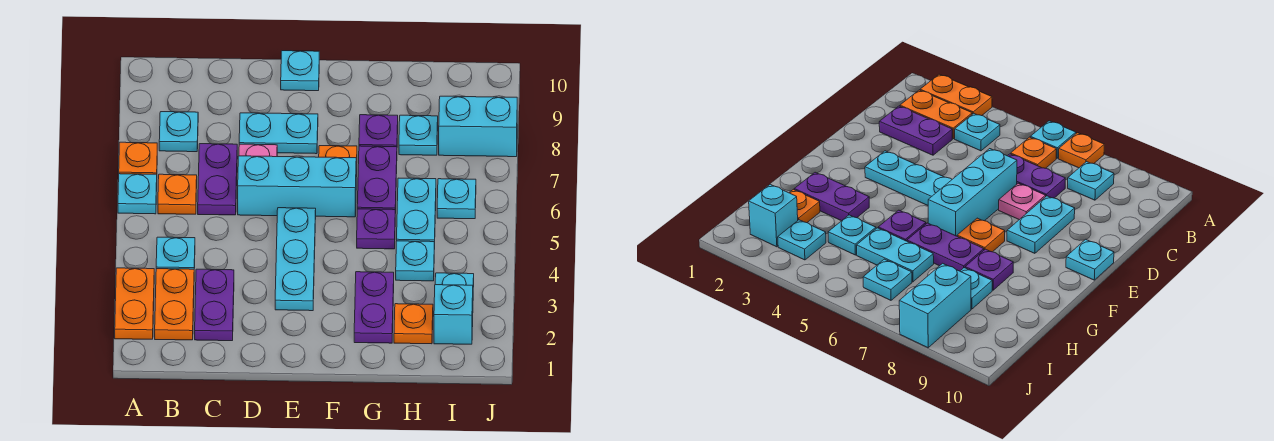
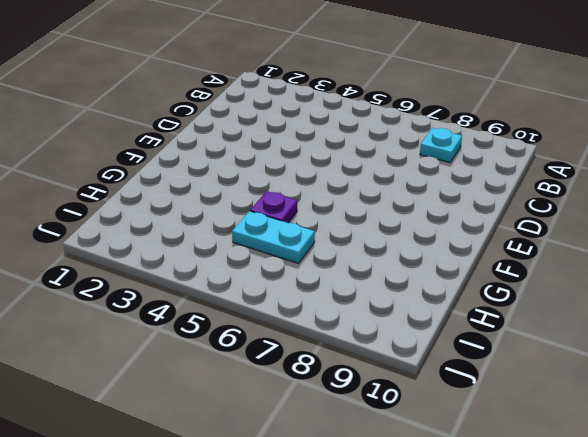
none -> orange 1x2 plate [115,268,154,339]
none -> cyan 1x1 plate [118,174,157,214]
none -> orange 1x1 plate [119,142,157,174]

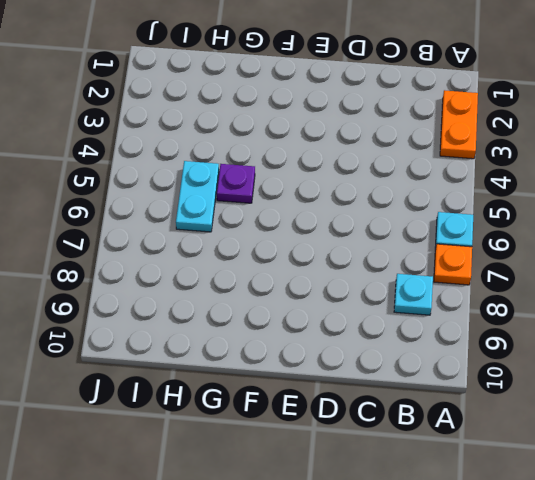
none -> orange 1x2 plate [155,269,194,340]
none -> cyan 1x1 plate [156,237,195,269]
none -> orange 1x1 plate [158,174,197,214]

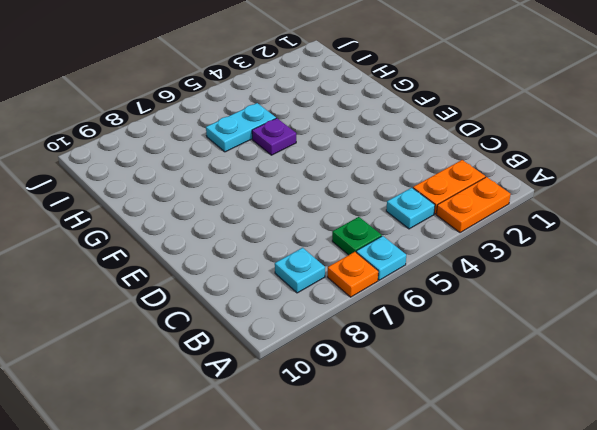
green 1x1 plate [332,217,382,255] -> orange 1x1 plate [158,174,197,214]
none -> purple 1x2 plate [195,269,234,341]
none -> purple 1x2 plate [198,144,237,215]
none -> cyan 1x3 brick [238,156,356,217]

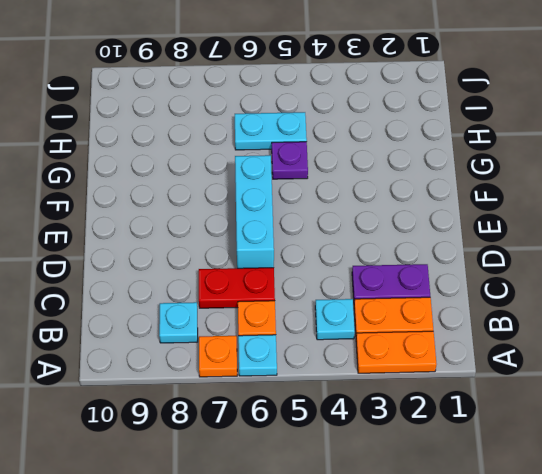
red 1x2 plate [199,268,275,308] -> purple 1x2 plate [198,144,237,215]
none -> pink 1x1 plate [239,144,277,157]
none -> cyan 1x2 plate [239,113,318,154]
none -> cyan 1x3 plate [275,208,316,311]

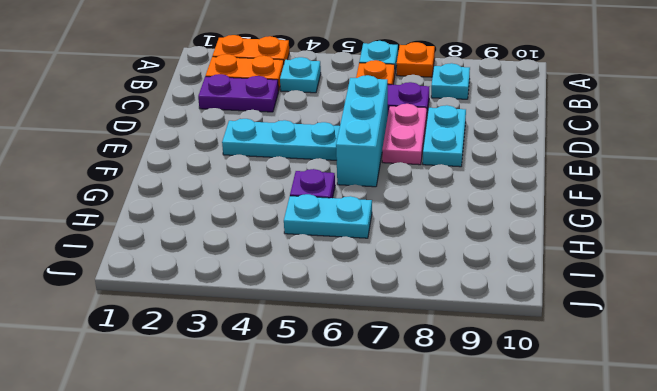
pink 1x2 plate [382,104,427,165] -> pink 1x1 plate [239,144,277,157]
none -> cyan 1x1 plate [281,51,319,91]
none -> orange 1x1 plate [319,146,357,177]
none -> purple 1x2 plate [354,272,394,343]

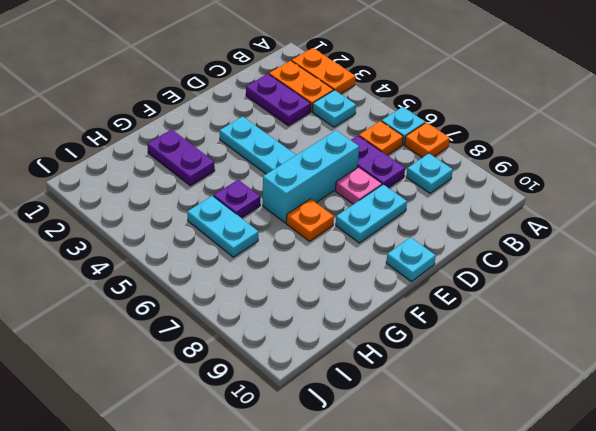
none -> purple 1x2 plate [357,146,397,213]
none -> purple 1x1 plate [359,115,398,147]
none -> orange 1x1 plate [394,304,433,344]

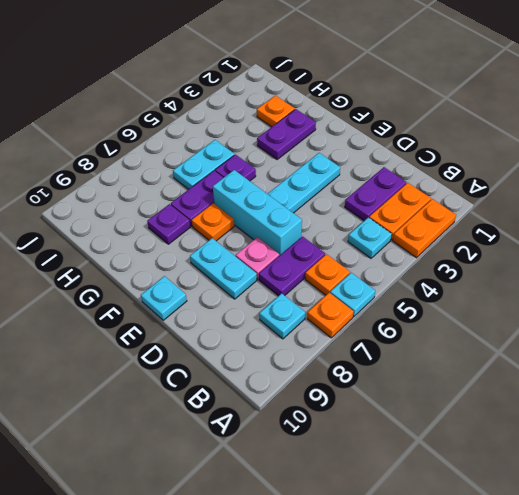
none -> cyan 1x1 plate [396,241,434,281]
none -> cyan 1x1 plate [399,115,438,155]
none -> cyan 1x1 brick [434,285,473,344]

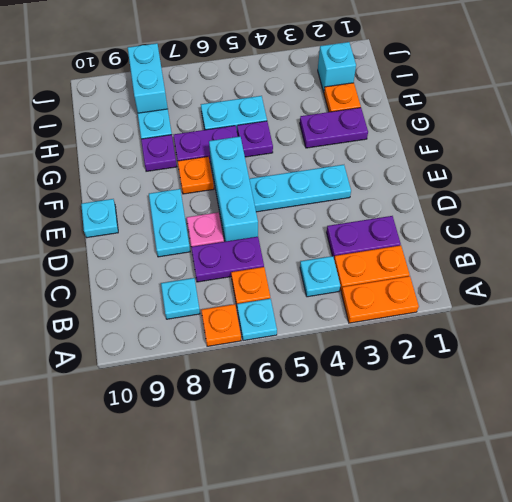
none -> cyan 1x1 plate [396,241,434,281]
none -> cyan 1x1 plate [435,273,474,287]
none -> cyan 1x1 plate [437,179,476,219]

